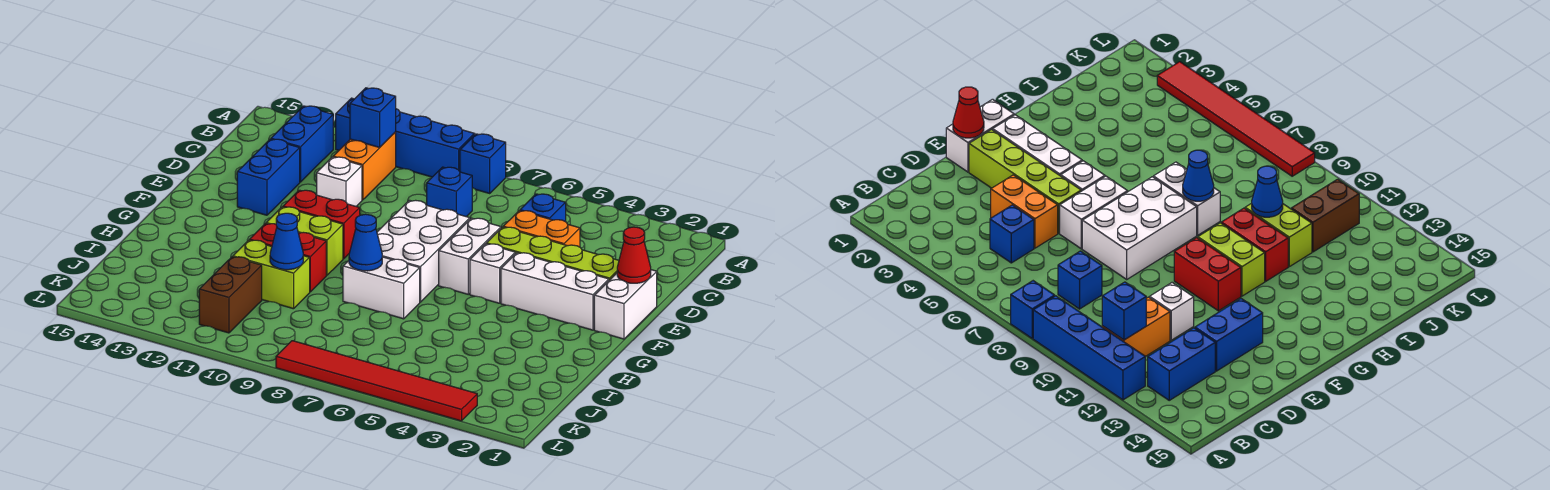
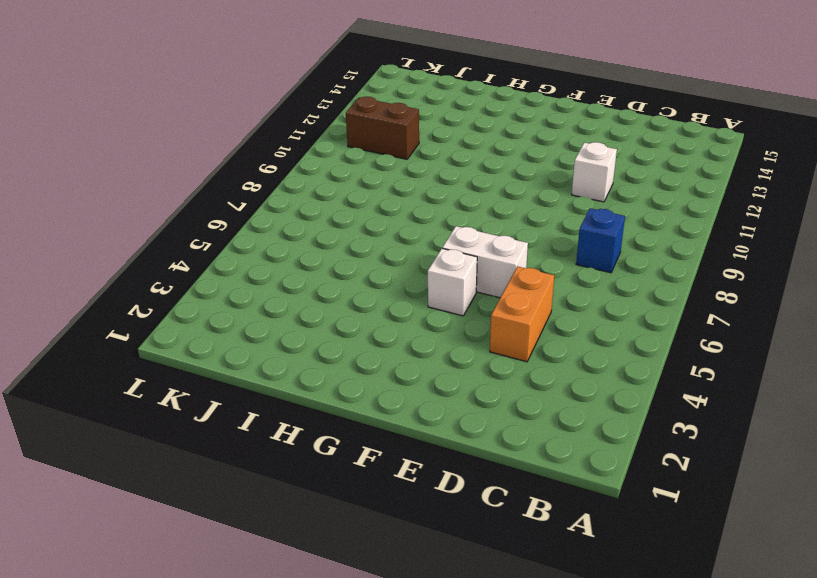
none -> blue 1x1 brick [460,134,506,193]
none -> blue 1x4 brick [336,98,475,177]
none -> orange 1x2 brick [333,132,396,200]

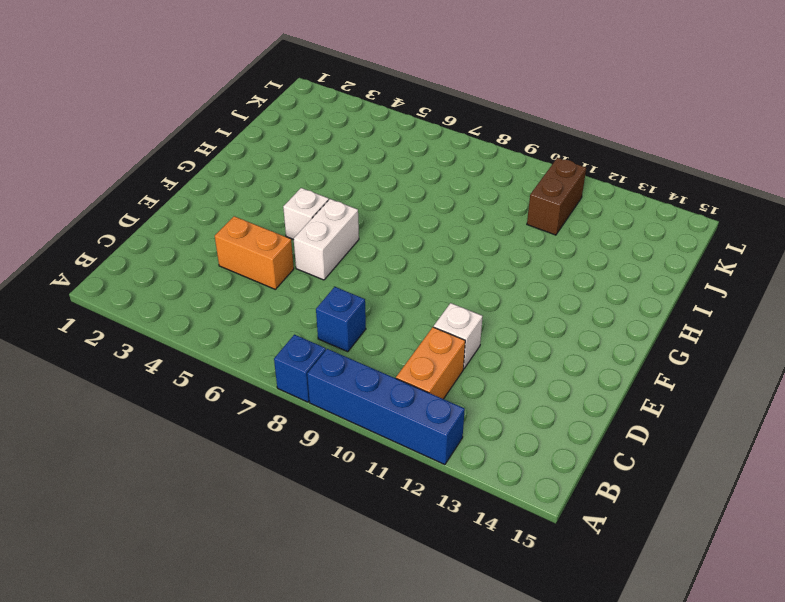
none -> blue 1x2 brick [271,106,333,182]
none -> blue 1x1 brick [520,194,566,222]
none -> blue 1x2 brick [237,139,300,215]

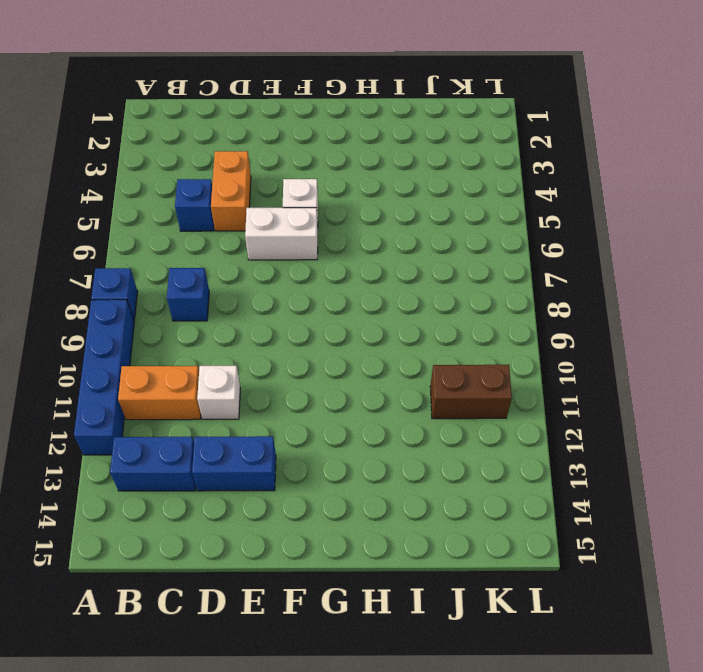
none -> white 1x2 brick [594,270,657,339]
none -> lime 1x4 brick [487,227,619,280]
none -> white 2x3 brick [377,200,470,302]

